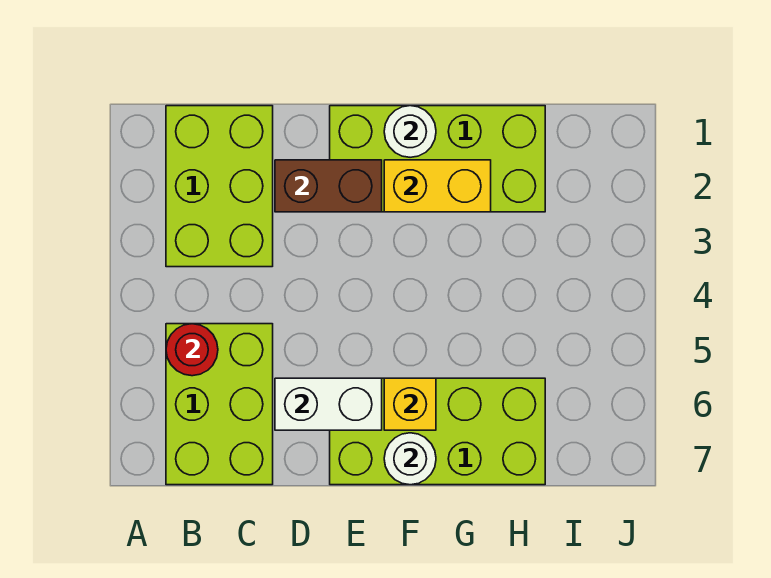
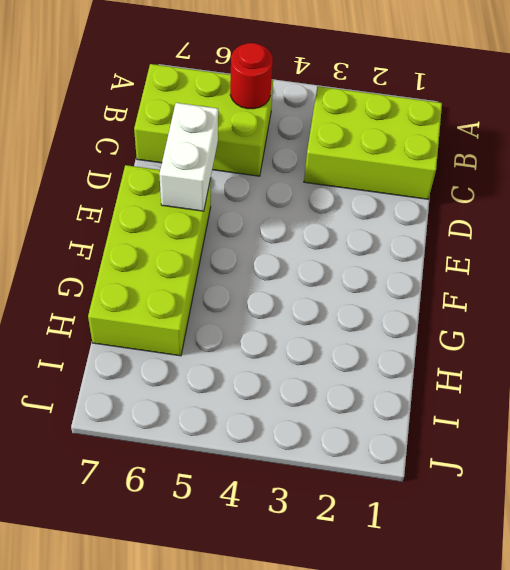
none -> lime 2x4 brick [330,106,545,212]
none -> brown 1x2 brick [275,160,382,212]

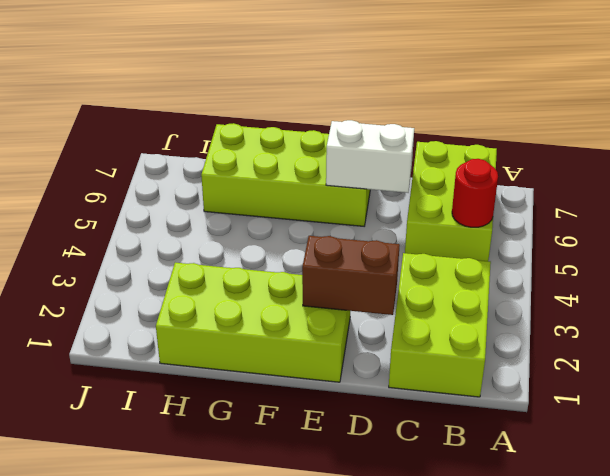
none -> white 1x1 round brick [384,106,436,157]
none -> yellow 1x2 brick [384,160,491,212]

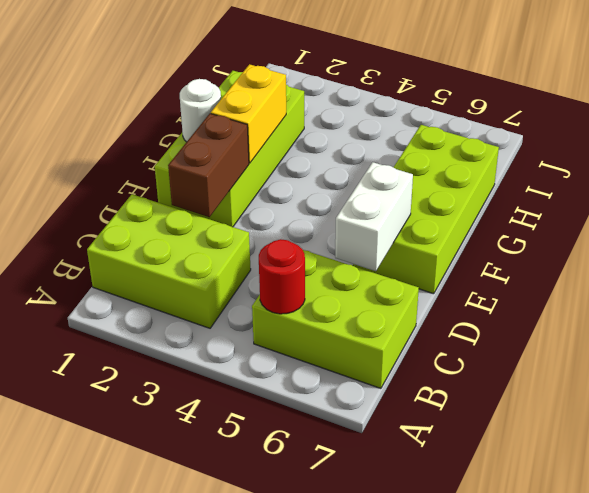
none -> yellow 1x1 brick [384,378,436,430]
none -> white 1x1 round brick [384,433,436,485]

